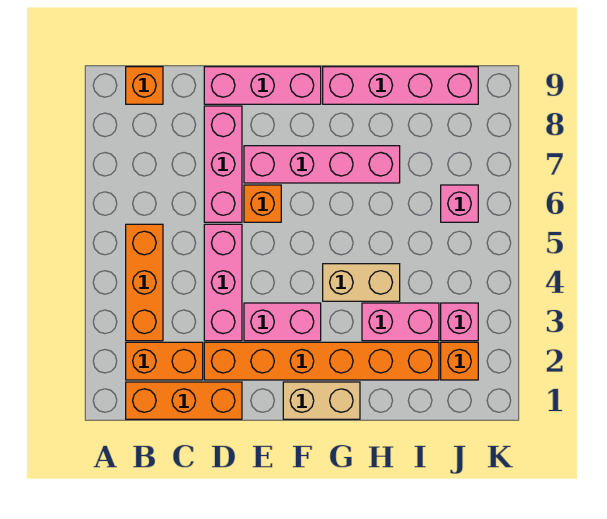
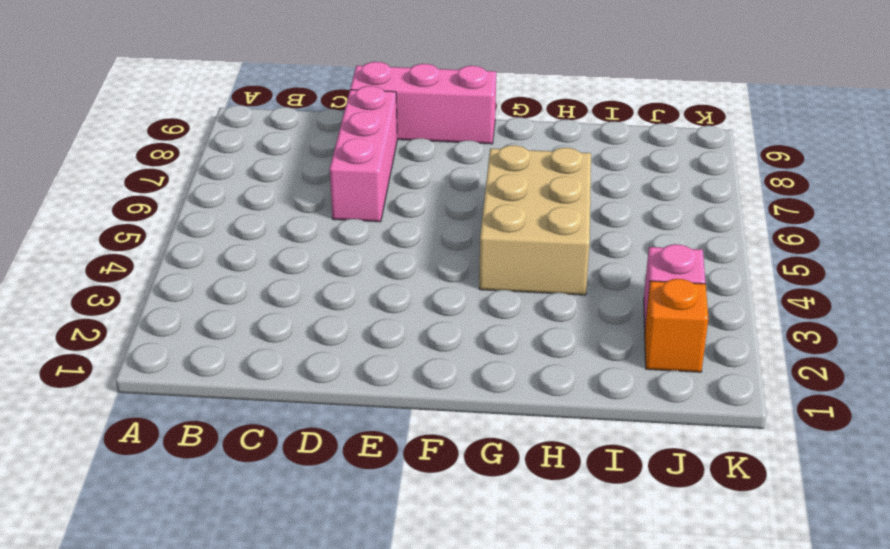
tan 2x3 brick [479,145,591,295] -> tan 1x2 brick [323,264,400,301]
none -> orange 1x3 brick [126,382,242,419]
none -> orange 1x2 brick [126,342,203,380]
none -> orange 1x3 brick [126,224,163,341]

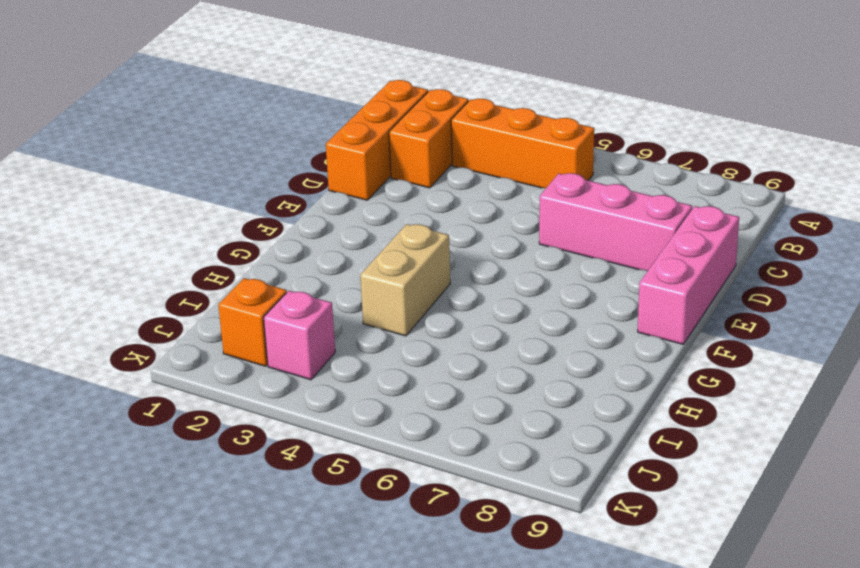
none -> orange 1x1 brick [126,67,163,104]
none -> orange 1x6 brick [204,342,439,380]
none -> pink 1x3 brick [204,224,242,341]

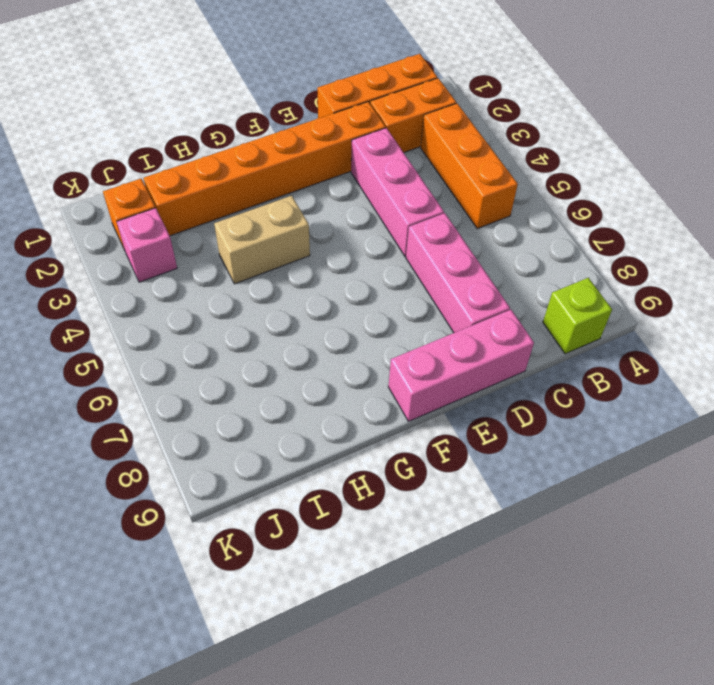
lime 1x1 brick [543,278,612,354] -> orange 1x1 brick [126,67,163,104]
none -> pink 1x2 brick [244,303,321,341]
none -> orange 1x1 brick [244,185,281,222]
none -> pink 1x4 brick [244,146,400,183]

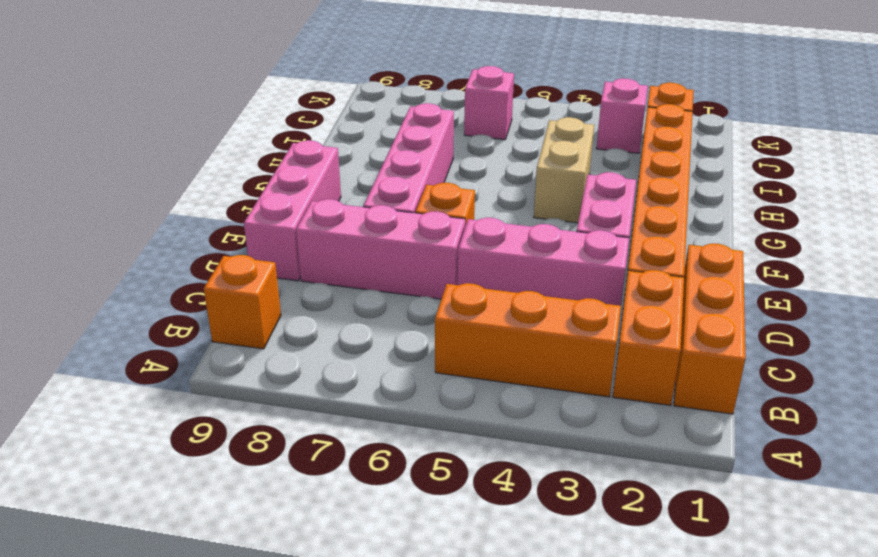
none -> tan 1x2 brick [283,382,360,419]
none -> pink 1x4 brick [323,67,478,104]
none -> pink 1x2 brick [362,303,439,341]

